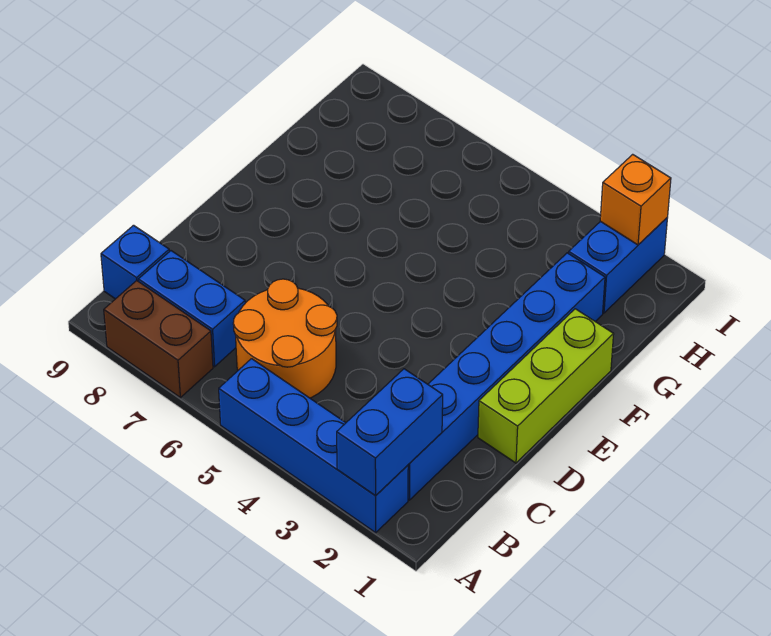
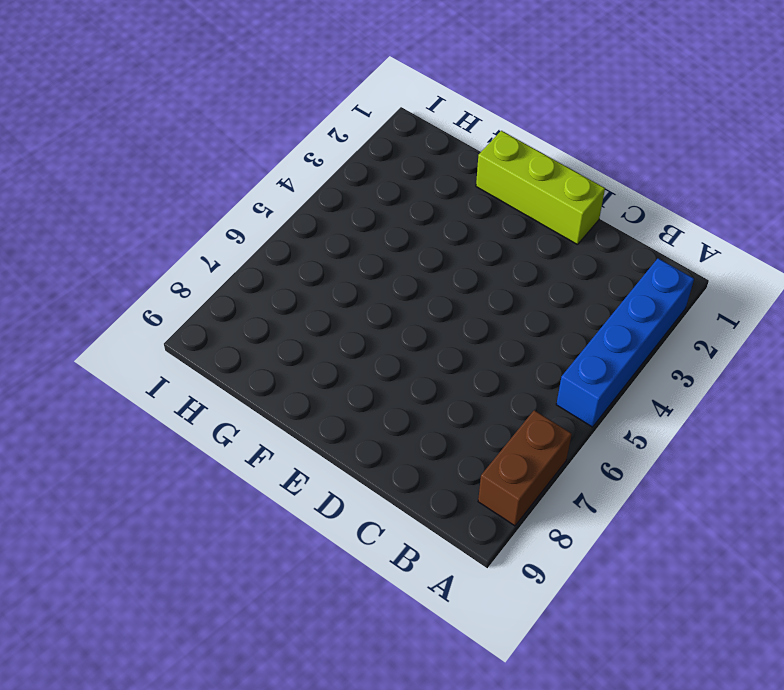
none -> blue 1x6 brick [408,253,605,500]
none -> orange 2x2 round brick [233,279,337,398]

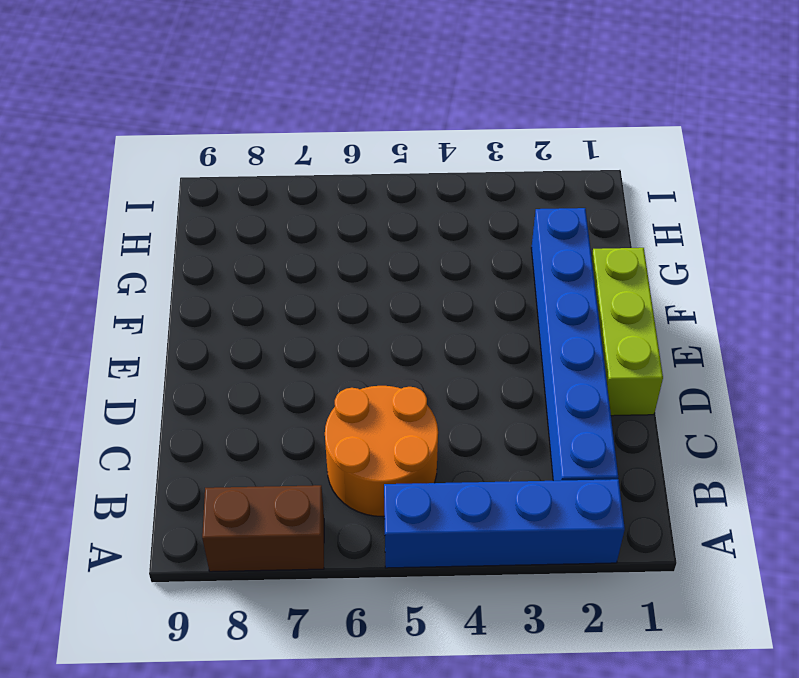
none -> blue 1x2 brick [138,251,245,367]
none -> blue 1x1 brick [101,225,169,299]

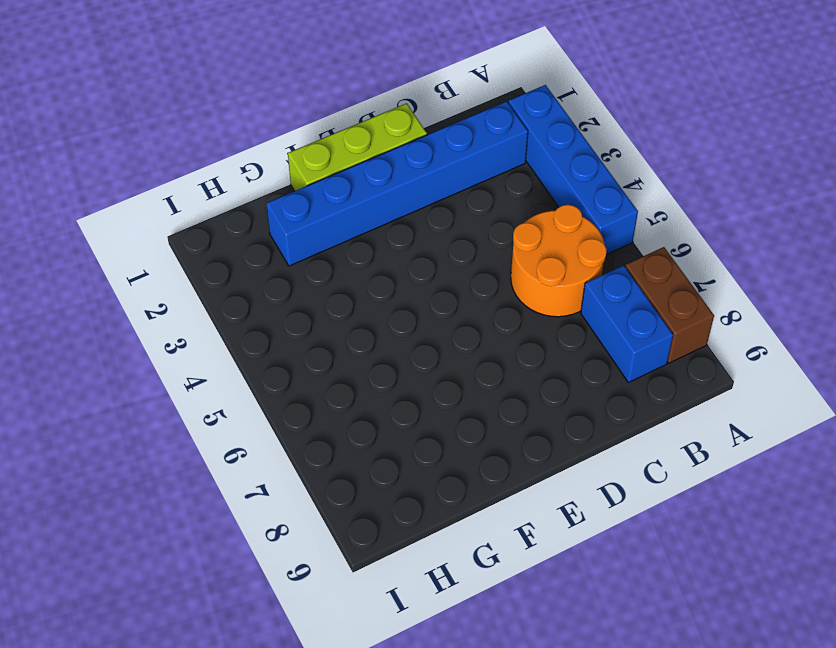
none -> blue 1x1 brick [101,225,169,299]
none -> blue 1x2 brick [569,218,667,313]

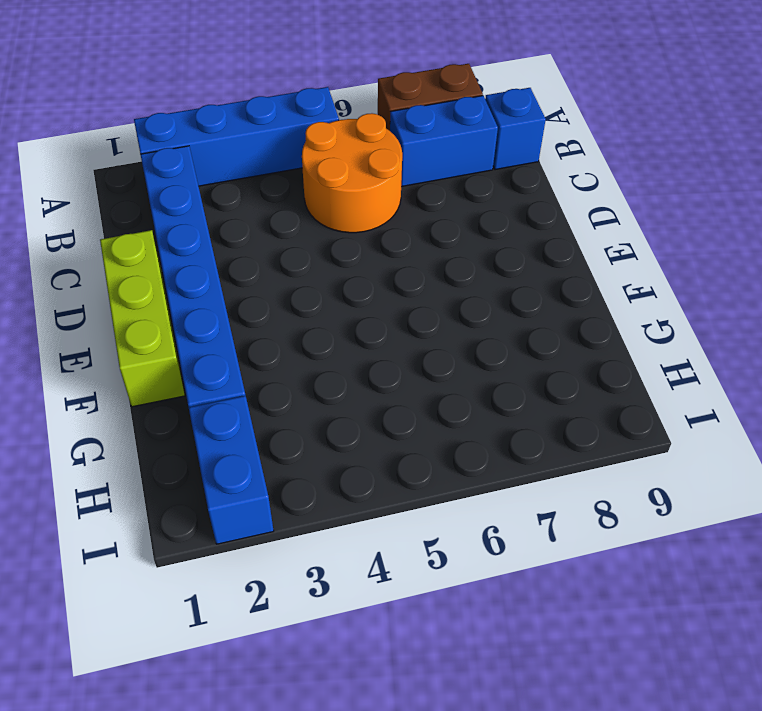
none -> blue 1x2 brick [337,369,443,496]
none -> orange 1x1 brick [600,154,671,245]

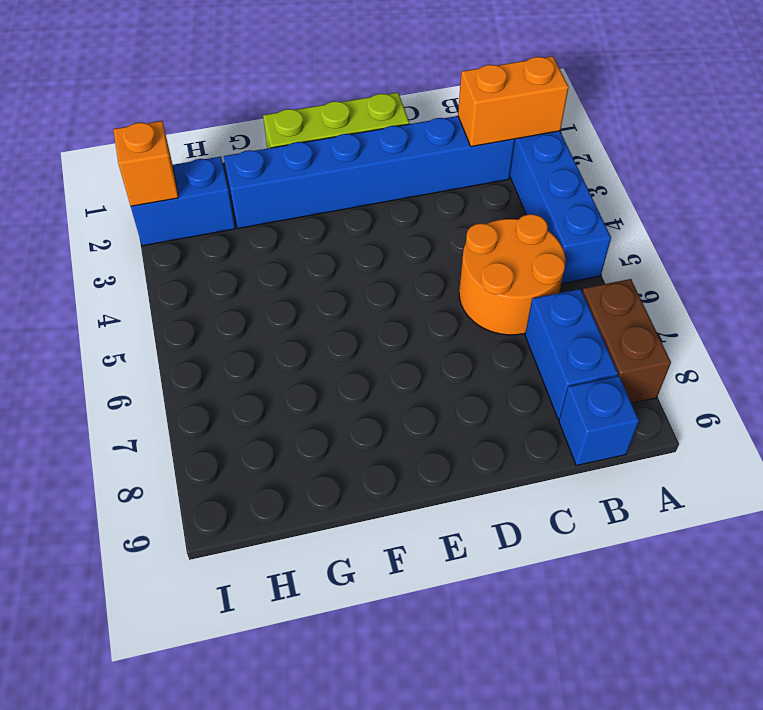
orange 1x2 brick [458,56,569,147] -> blue 1x2 brick [337,369,443,496]

